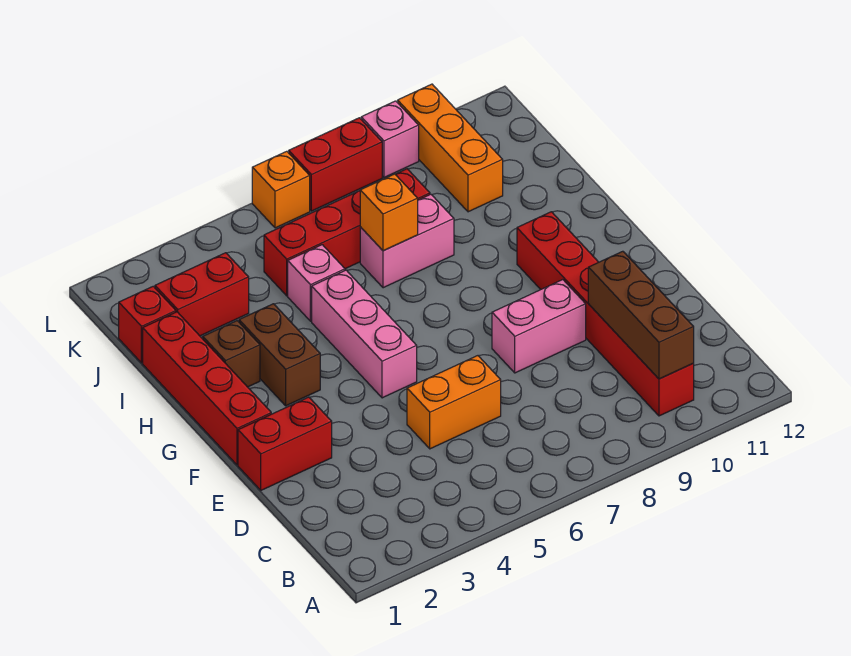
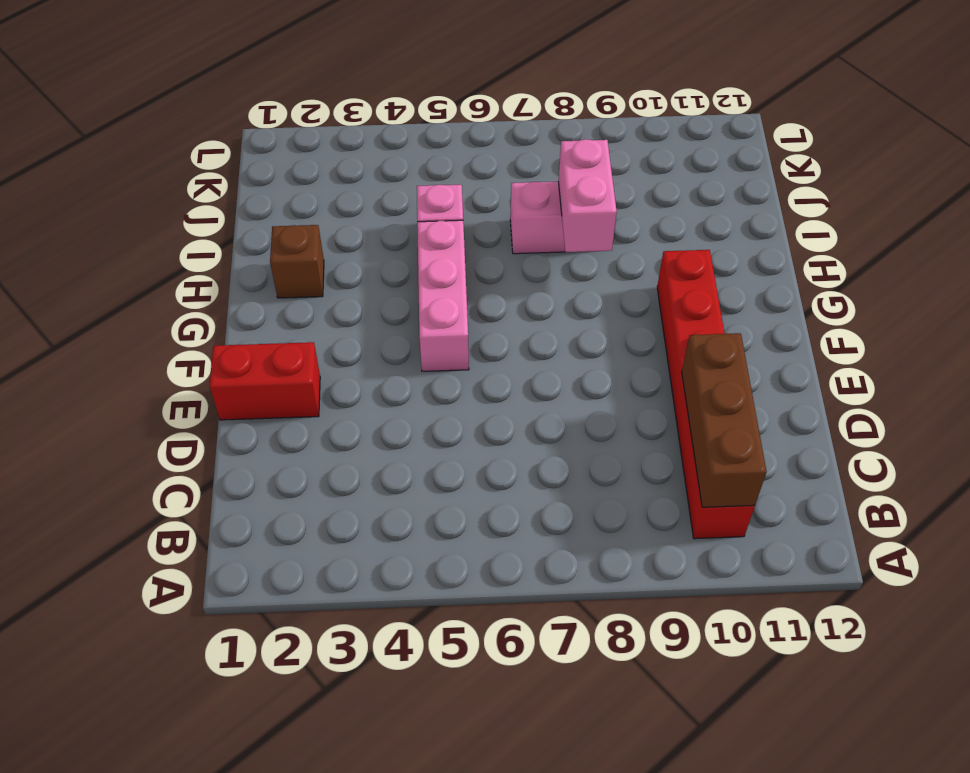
pink 1x2 brick [558,139,617,252] -> pink 1x2 brick turned to [492,280,586,373]
none -> orange 1x2 brick [407,356,501,449]
none -> red 1x4 brick [143,312,271,465]
none -> brown 1x2 brick [239,304,320,406]

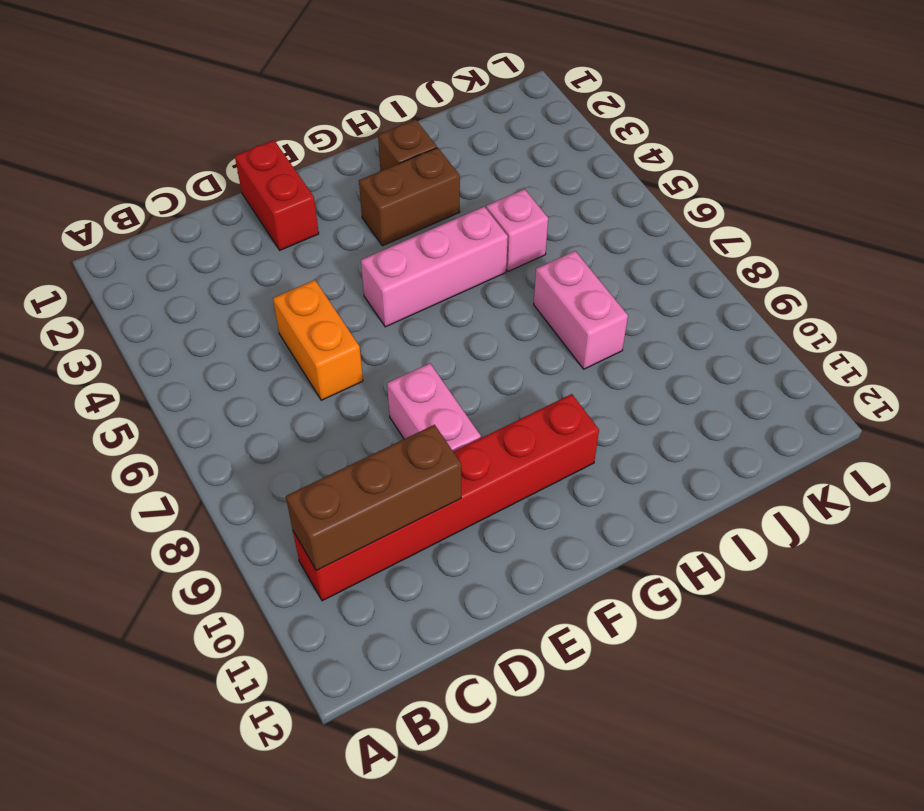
none -> red 1x4 brick [143,312,271,465]
none -> red 1x1 brick [119,286,176,363]
none -> red 1x2 brick [155,253,249,336]

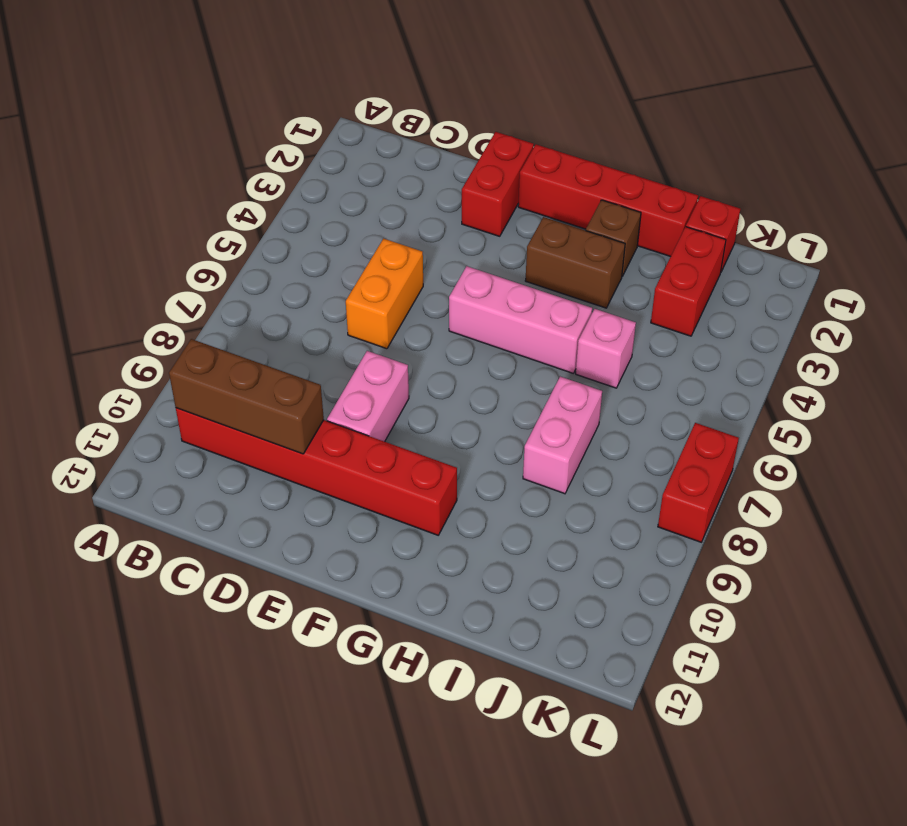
none -> red 1x4 brick [264,169,430,296]
none -> orange 1x3 brick [398,84,503,212]
none -> orange 1x1 brick [252,151,310,228]

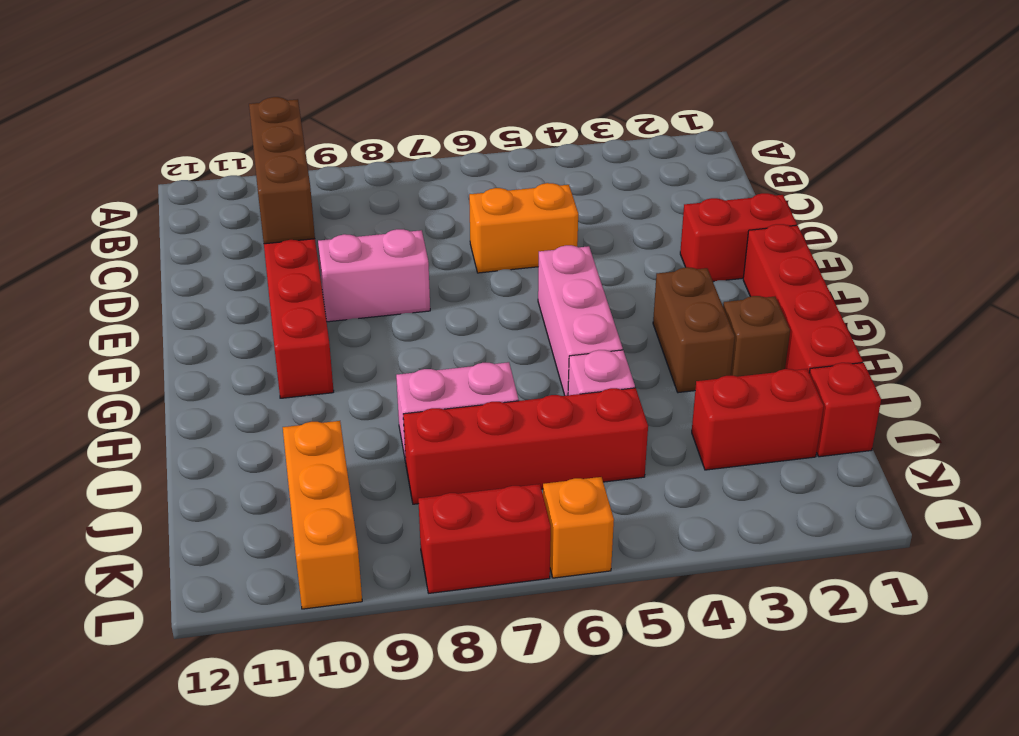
none -> pink 1x1 brick [361,101,419,177]
none -> orange 1x1 brick [360,174,418,251]

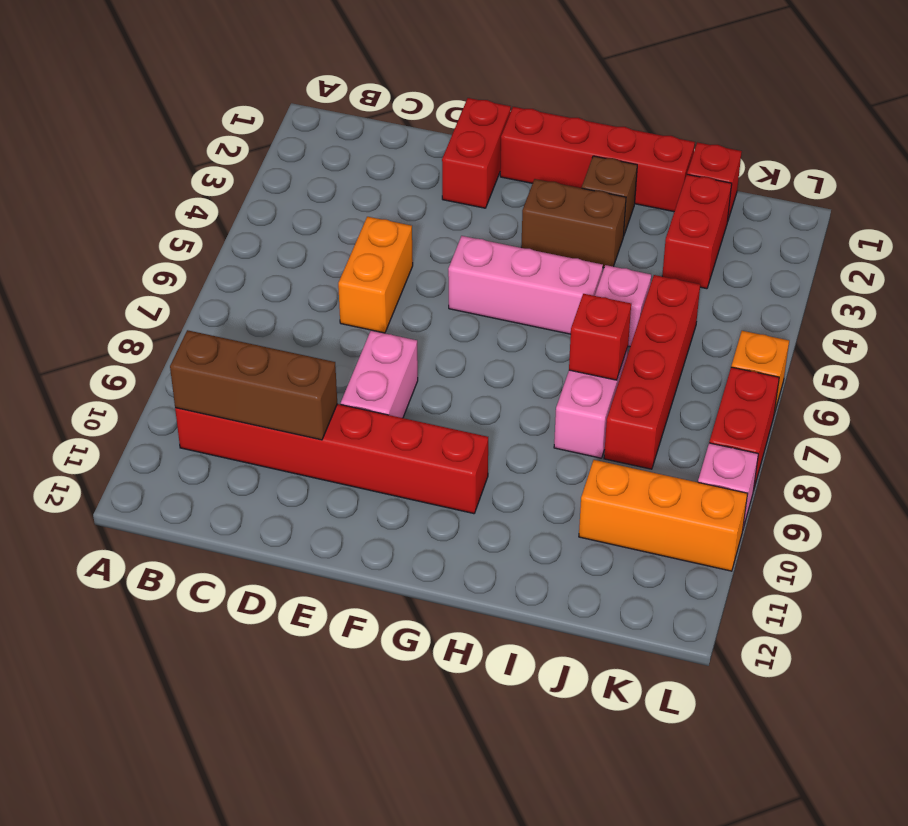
red 1x1 brick [569,294,631,380] -> orange 1x1 brick [360,174,418,251]

